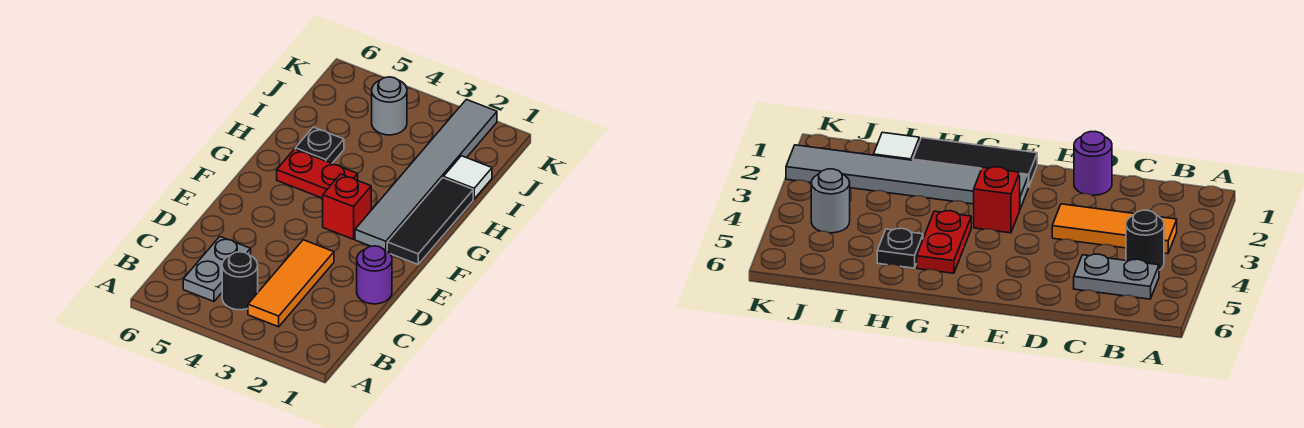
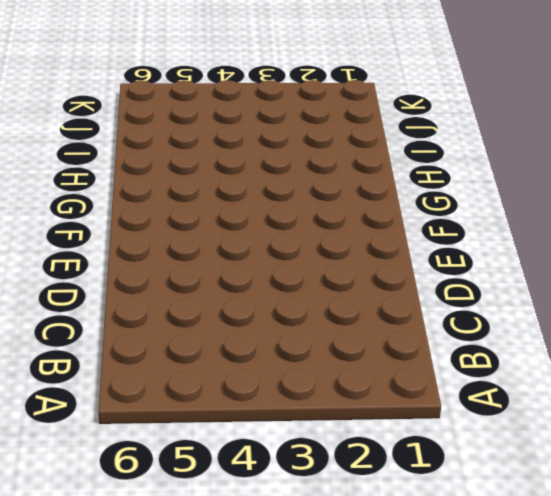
none -> orange 1x3 tile [248,240,334,327]
none -> black 1x1 round brick [222,252,258,310]

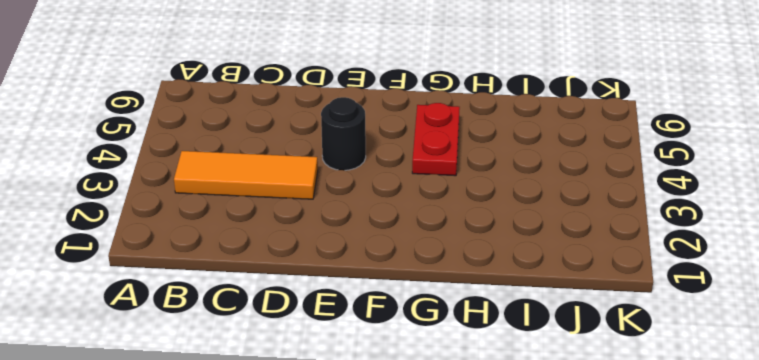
black 1x1 round brick [321,97,366,170] -> black 1x1 round brick moved to [222,252,258,310]
none -> grey 1x2 plate [183,237,251,301]
none -> purple 1x1 round brick [357,246,392,304]

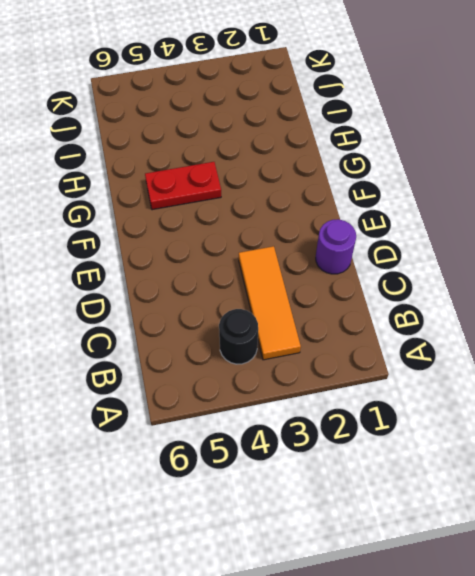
none -> grey 1x2 plate [183,237,251,301]
none -> black 1x3 tile [387,178,473,264]

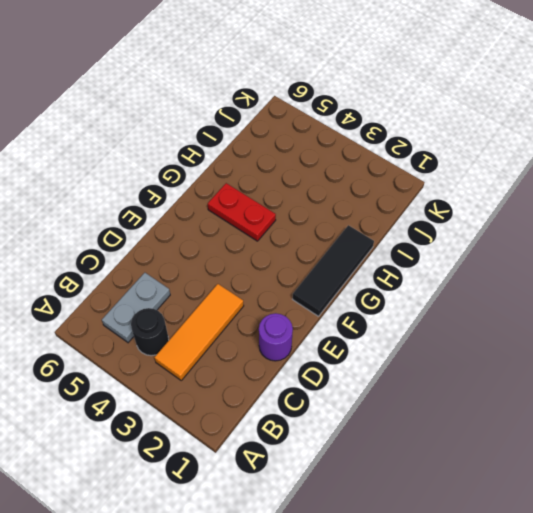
none -> grey 1x6 tile [355,99,497,251]
none -> red 1x1 brick [323,174,371,239]

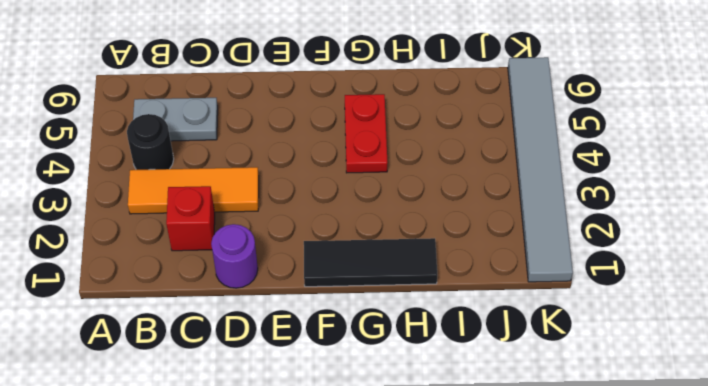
red 1x1 brick [166,186,215,251] -> red 1x1 brick moved to [323,174,371,239]
grey 1x6 tile [508,57,573,282] -> grey 1x6 tile turned to [355,99,497,251]
none -> black 1x1 plate [295,127,344,163]
none -> white 1x1 tile [443,156,492,199]

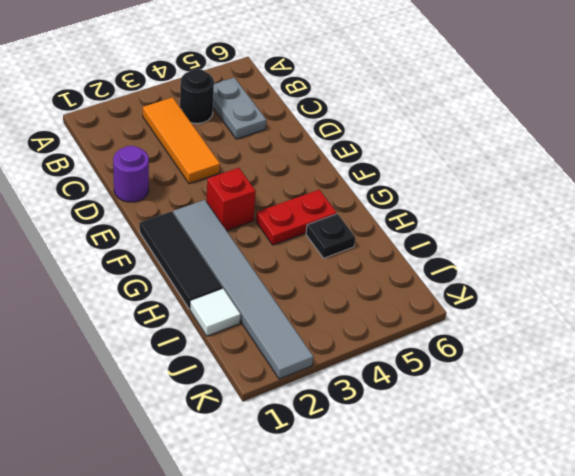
none -> grey 1x1 round brick [372,77,407,135]

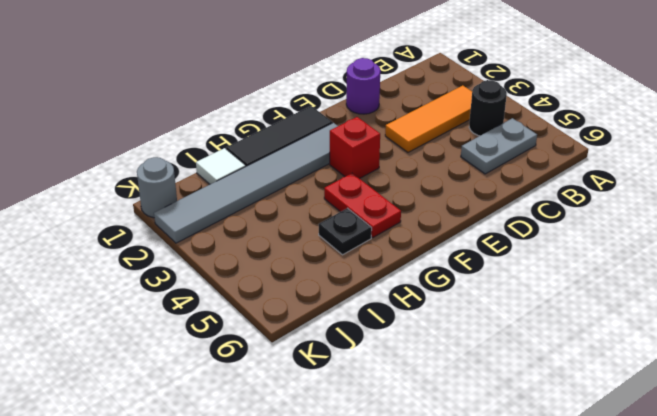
grey 1x1 round brick [137,157,177,218] -> grey 1x1 round brick moved to [372,77,407,135]

